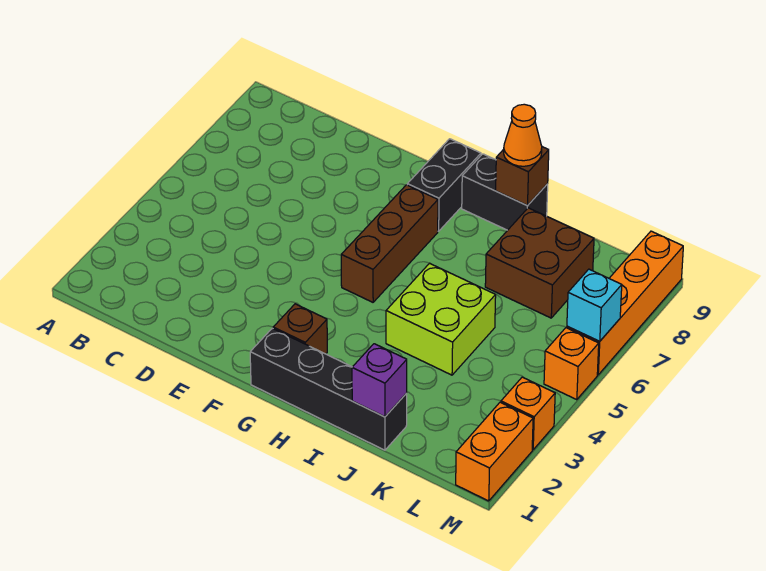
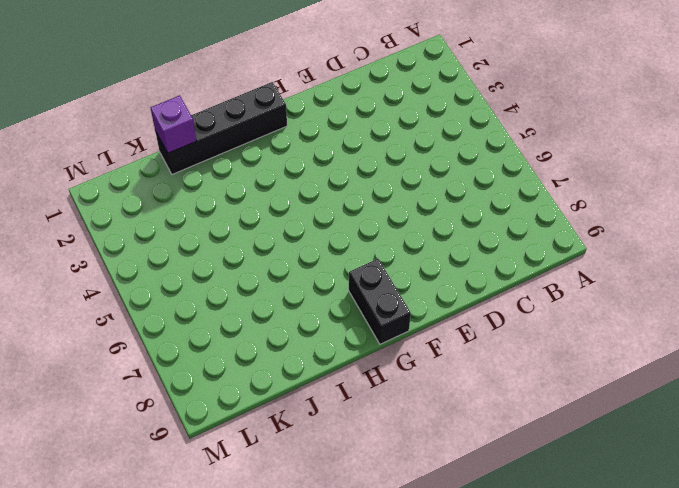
none -> brown 1x1 brick [273,304,327,354]
none -> brown 1x3 brick [341,185,438,302]
none -> black 1x2 brick [462,154,548,230]

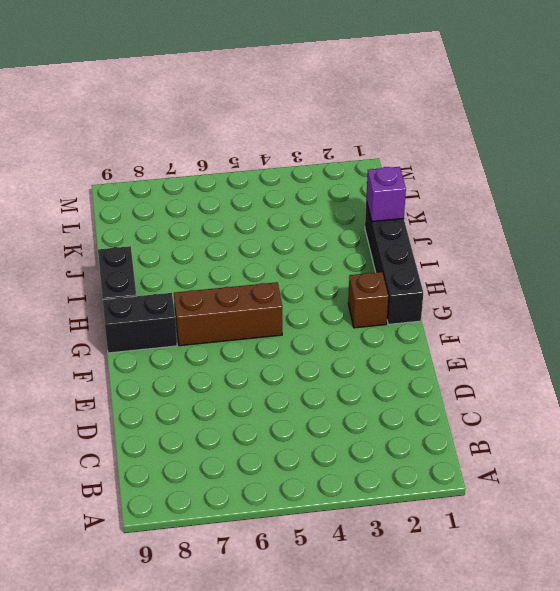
none -> lime 2x2 brick [386,263,496,375]
none -> brown 2x2 brick [485,208,594,318]
none -> orange 1x2 brick [456,402,533,501]

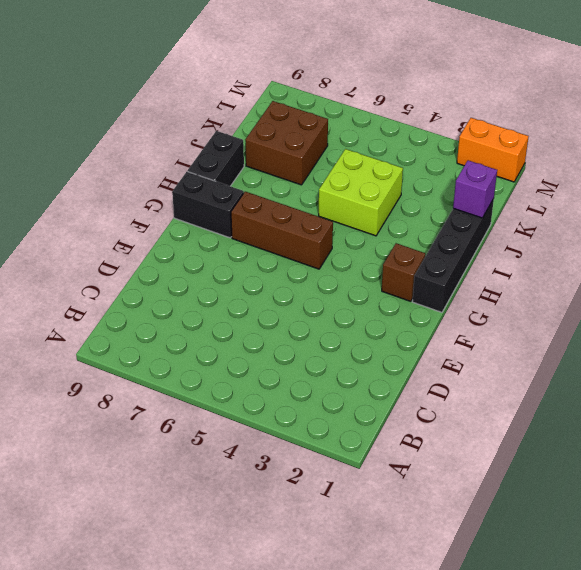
none -> orange 1x1 brick [501,377,555,450]
none -> orange 1x1 brick [544,328,599,400]
none -> orange 1x4 brick [567,231,683,375]

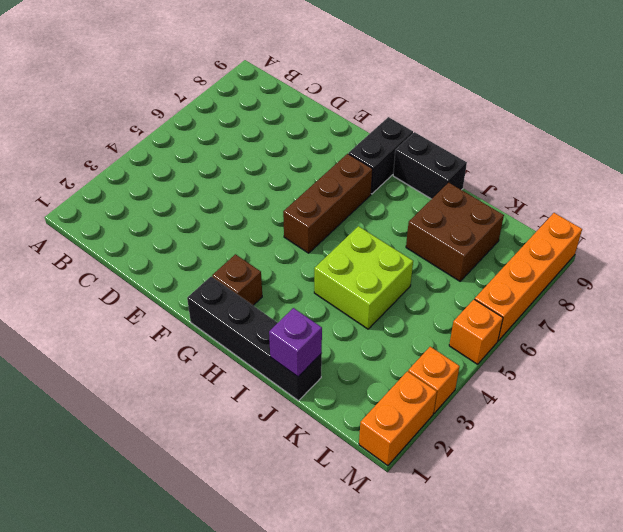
none -> brown 1x1 brick [496,147,549,206]
none -> cyan 1x1 brick [567,269,622,341]
none -> orange 1x1 cone [504,104,542,166]

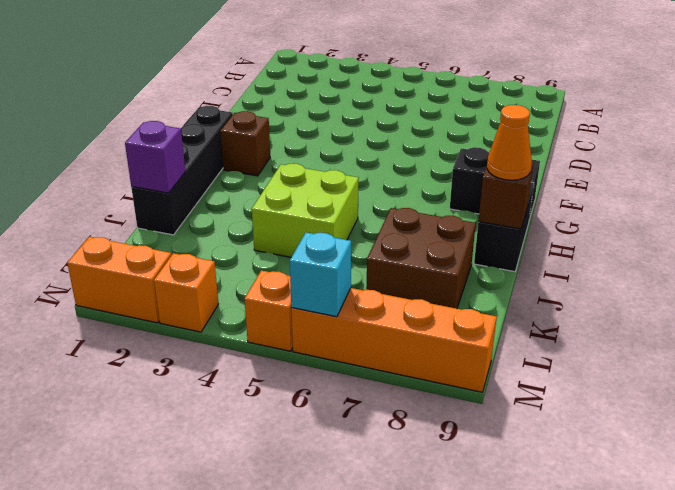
none -> brown 1x3 brick [341,185,438,302]

